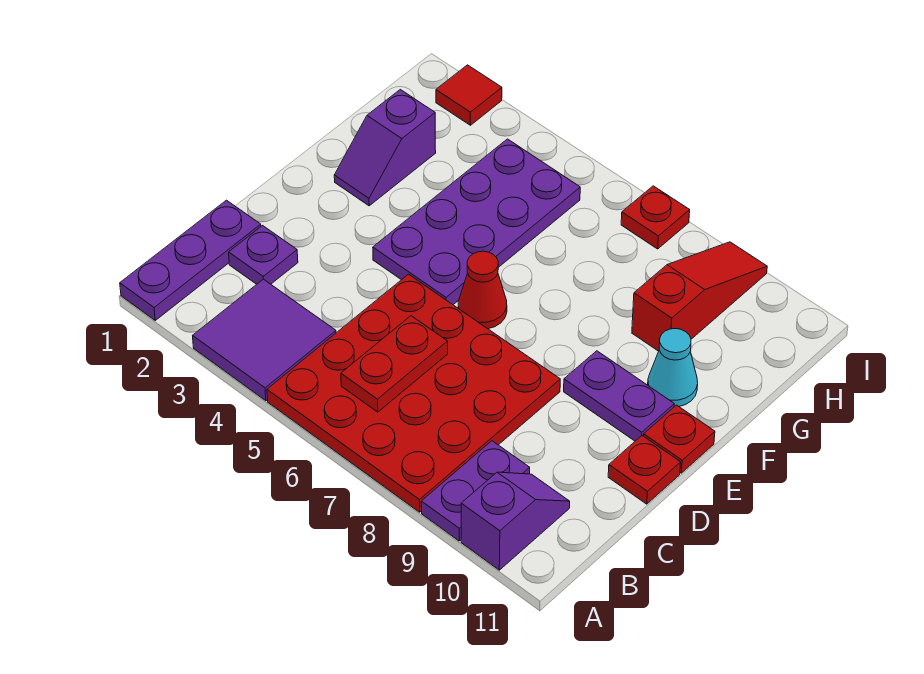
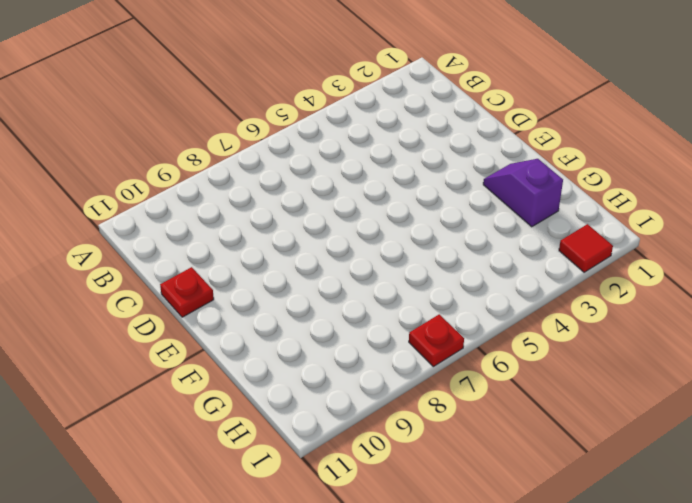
none -> purple 1x3 plate [120,200,261,320]
none -> purple 2x2 tile [193,279,336,401]
none -> red 4x4 plate [267,274,560,512]

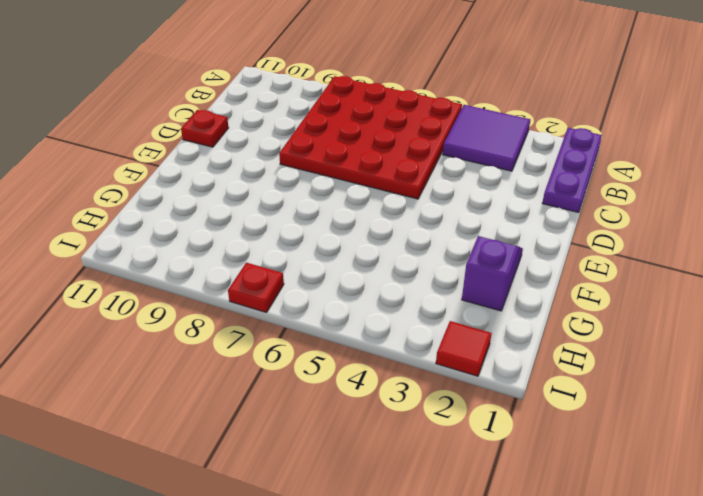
none -> purple 1x2 plate [421,441,530,541]
none -> purple 1x2 slope [461,472,570,570]
none -> purple 1x1 plate [229,226,298,284]

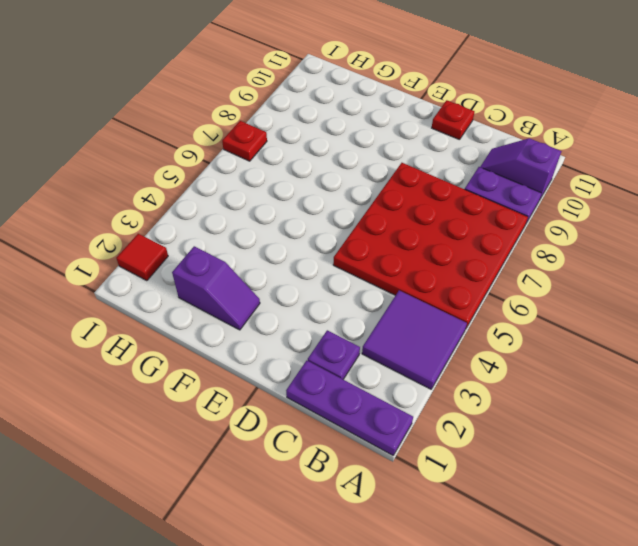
none -> purple 2x4 plate [373,139,580,305]
none -> red 1x1 cone [458,251,507,329]
none -> purple 1x2 plate [564,351,674,441]

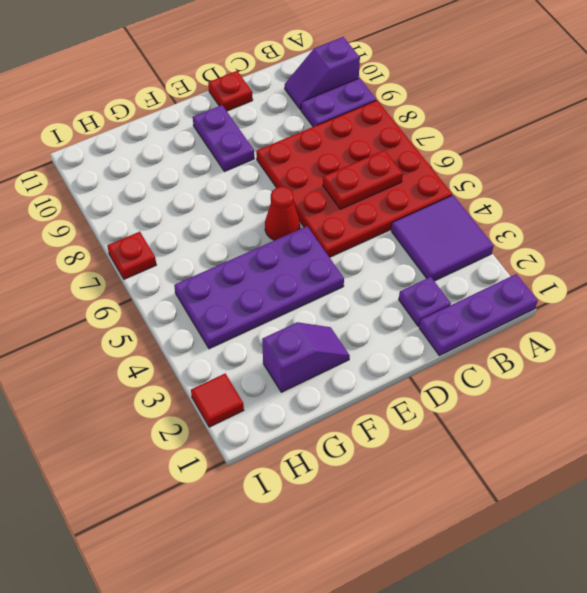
none -> red 1x1 plate [644,405,715,473]
none -> cyan 1x1 cone [648,329,698,407]
none -> red 1x3 slope [632,242,767,351]

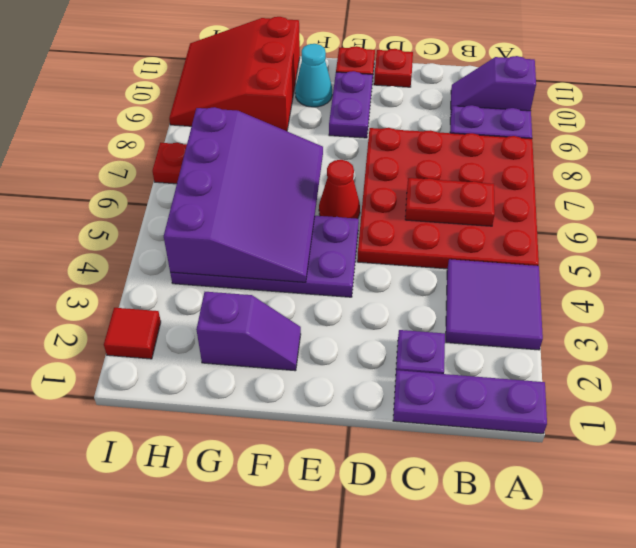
purple 3x4 slope [164,107,323,282] -> none
red 3x3 slope [169,17,300,131] -> red 1x3 slope [632,242,767,351]

